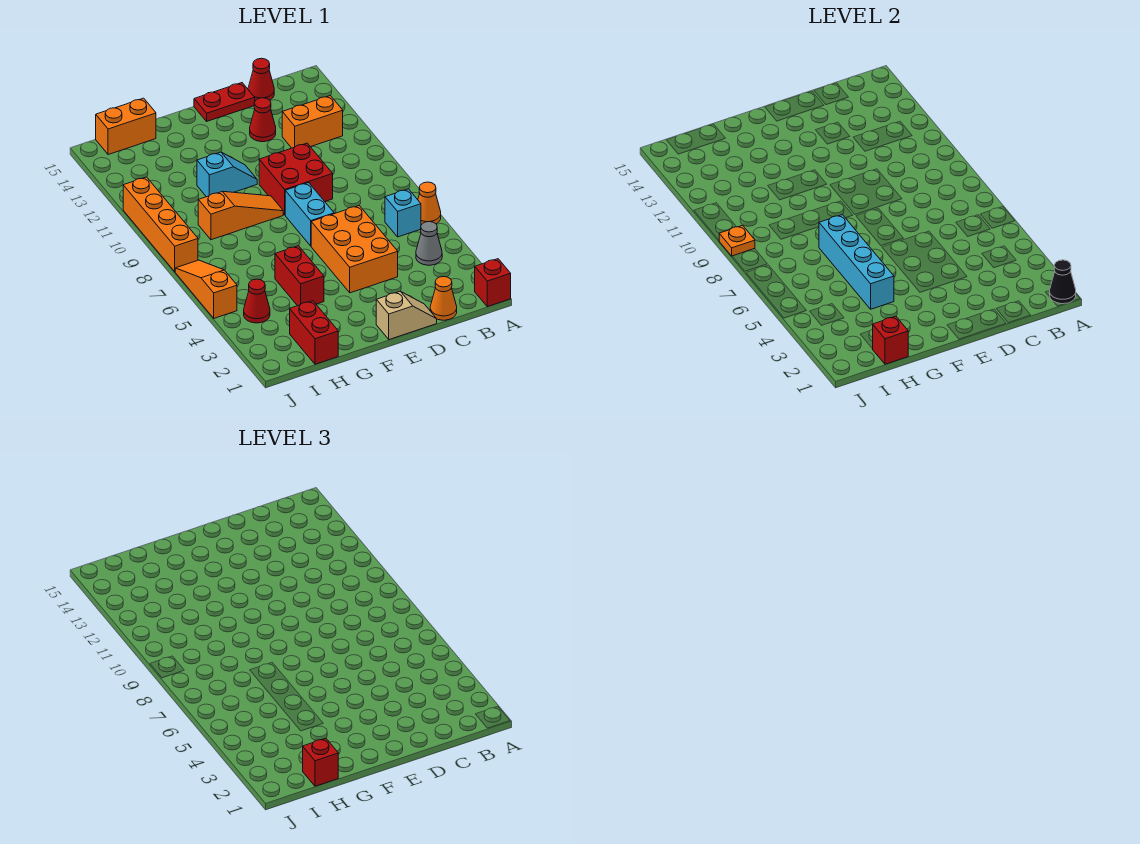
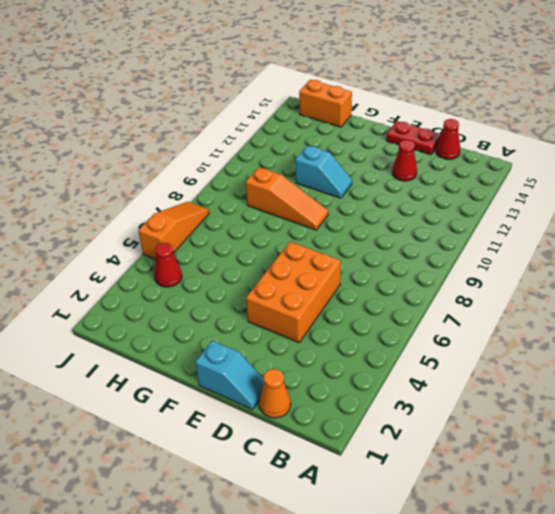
cyan 1x2 slope [196,341,264,410] -> tan 1x2 slope [376,291,437,340]
none -> red 1x1 brick [475,259,511,307]
none -> orange 1x1 cone [418,182,441,225]
none -> grey 1x1 cone [416,222,442,265]

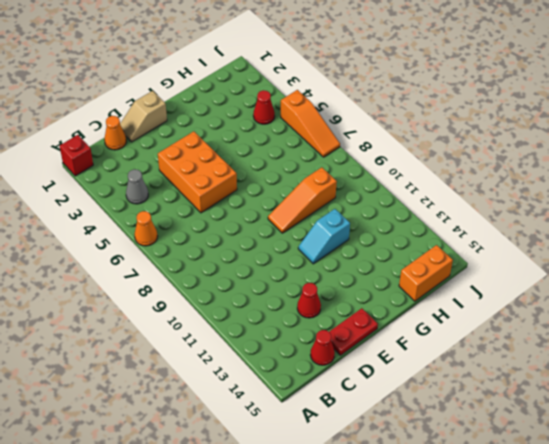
none -> cyan 1x1 brick [385,189,421,237]
none -> orange 1x2 brick [282,96,343,148]
none -> red 2x2 brick [259,143,333,215]

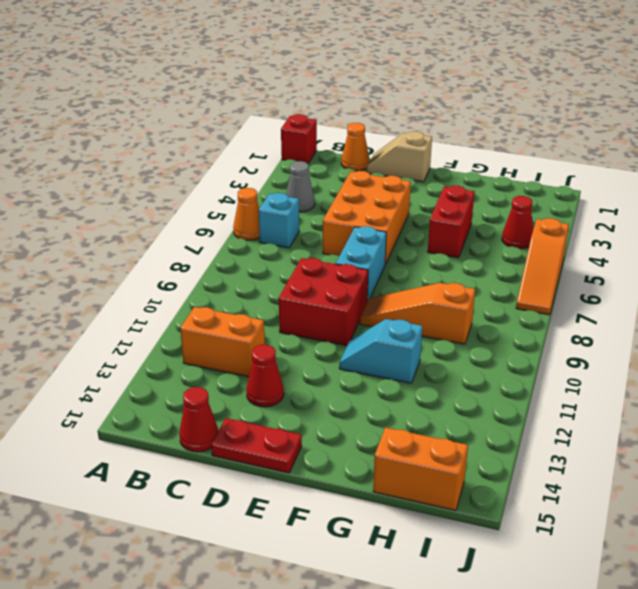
none -> red 1x2 brick [290,301,338,364]
none -> orange 1x4 brick [123,177,198,272]
none -> black 1x1 cone [1050,260,1076,304]

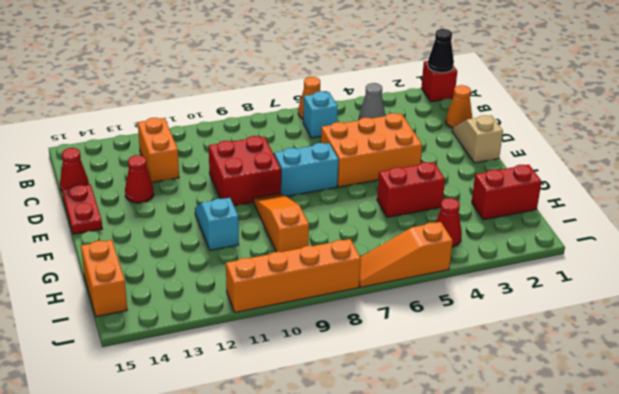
none -> cyan 1x4 brick [819,215,894,309]
none -> red 1x1 brick [873,316,908,364]
none -> orange 1x1 plate [719,225,755,256]

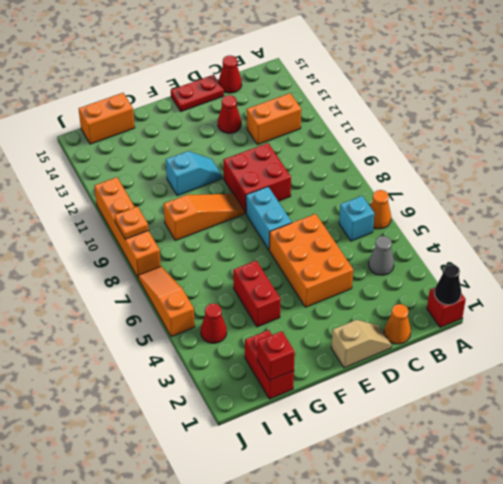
none -> cyan 1x4 brick [819,215,894,309]
none -> red 1x1 brick [303,738,338,786]

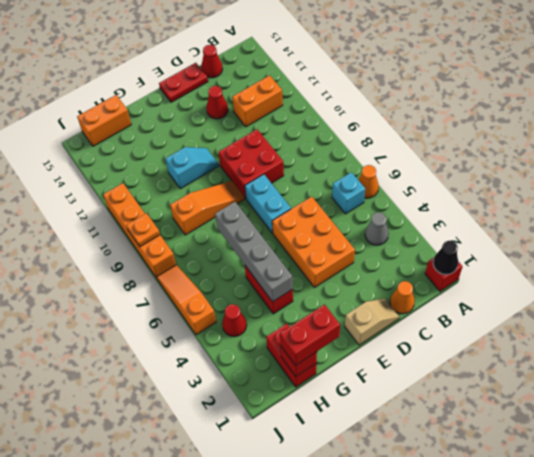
red 1x2 brick [280,304,340,366] -> red 1x1 brick [303,738,338,786]
grey 1x4 brick [215,202,293,302] -> cyan 1x4 brick [819,215,894,309]

